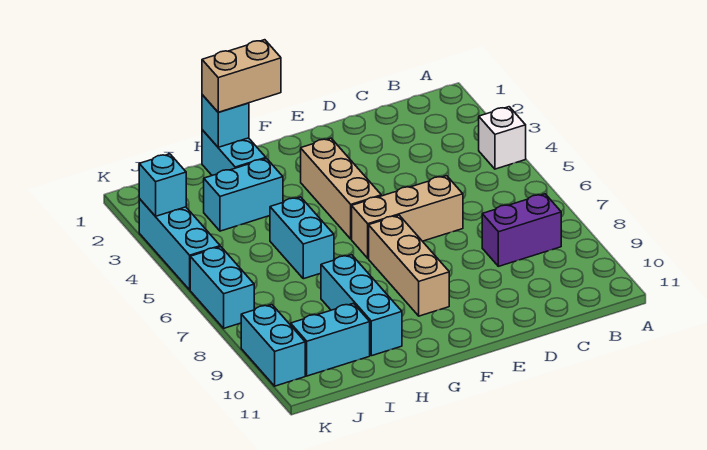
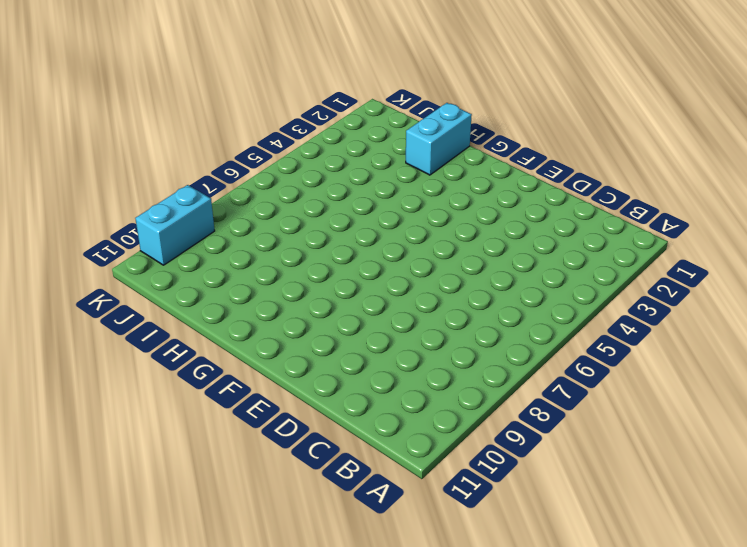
none -> white 1x1 brick [479,107,526,169]
none -> purple 1x2 brick [482,194,561,266]
none -> tan 1x3 brick [352,176,463,258]

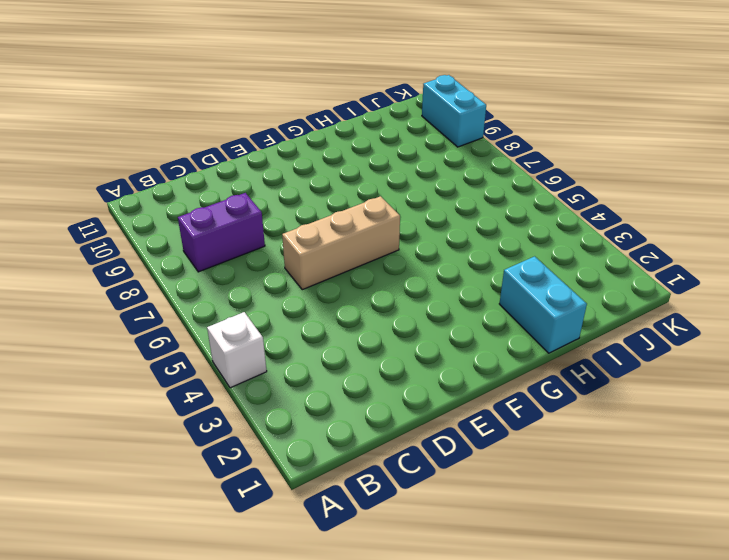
none -> tan 1x3 brick [301,138,381,239]
none -> tan 1x3 brick [369,215,449,316]
none -> cyan 1x2 brick [204,159,283,231]

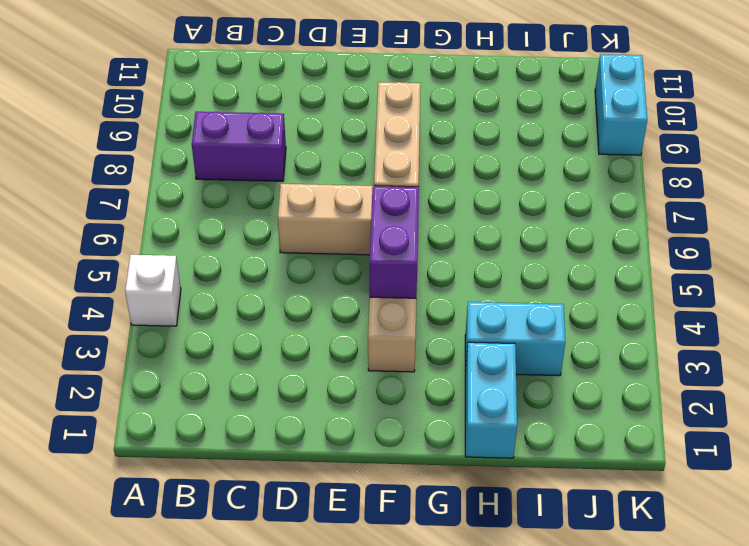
purple 1x2 brick [370,186,419,298] -> none
none -> cyan 1x2 brick [270,197,334,279]
none -> cyan 1x3 brick [321,255,402,356]
none -> cyan 1x2 brick [291,303,370,376]

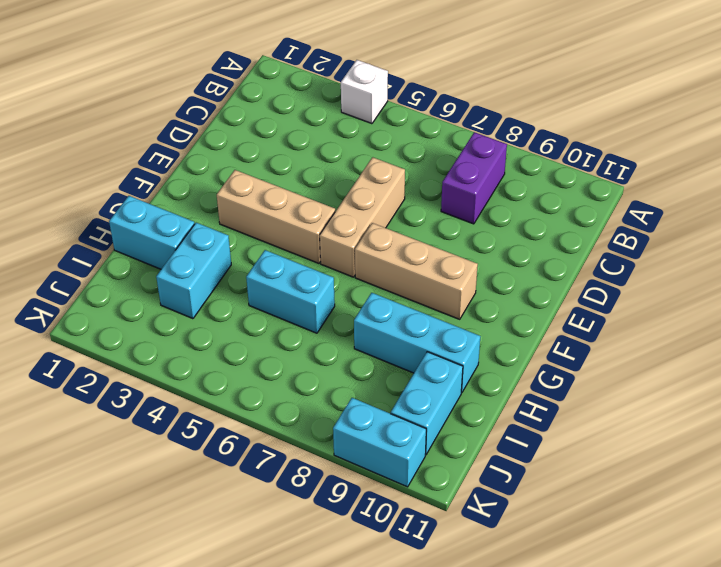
none -> cyan 1x3 brick [139,199,220,290]
none -> cyan 1x2 brick [190,247,254,328]
none -> cyan 1x1 brick [202,95,249,147]

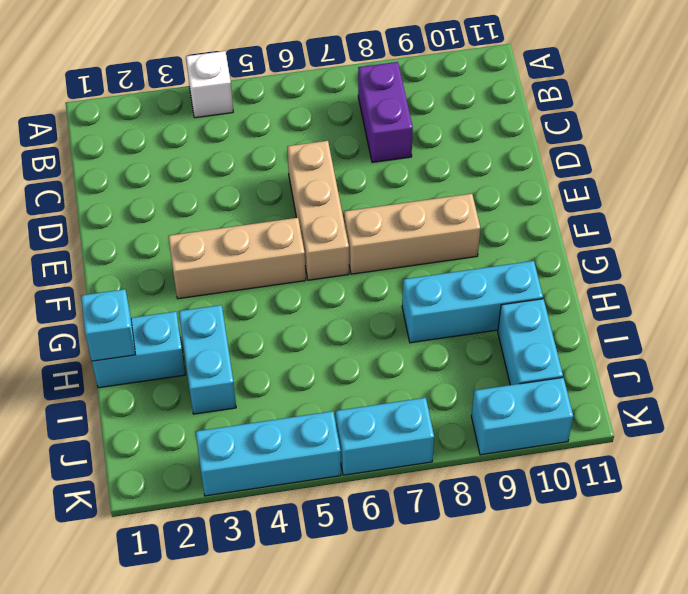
none -> cyan 1x2 brick [270,197,334,279]
none -> cyan 1x1 brick [139,154,186,216]
none -> tan 1x2 brick [202,40,281,112]

